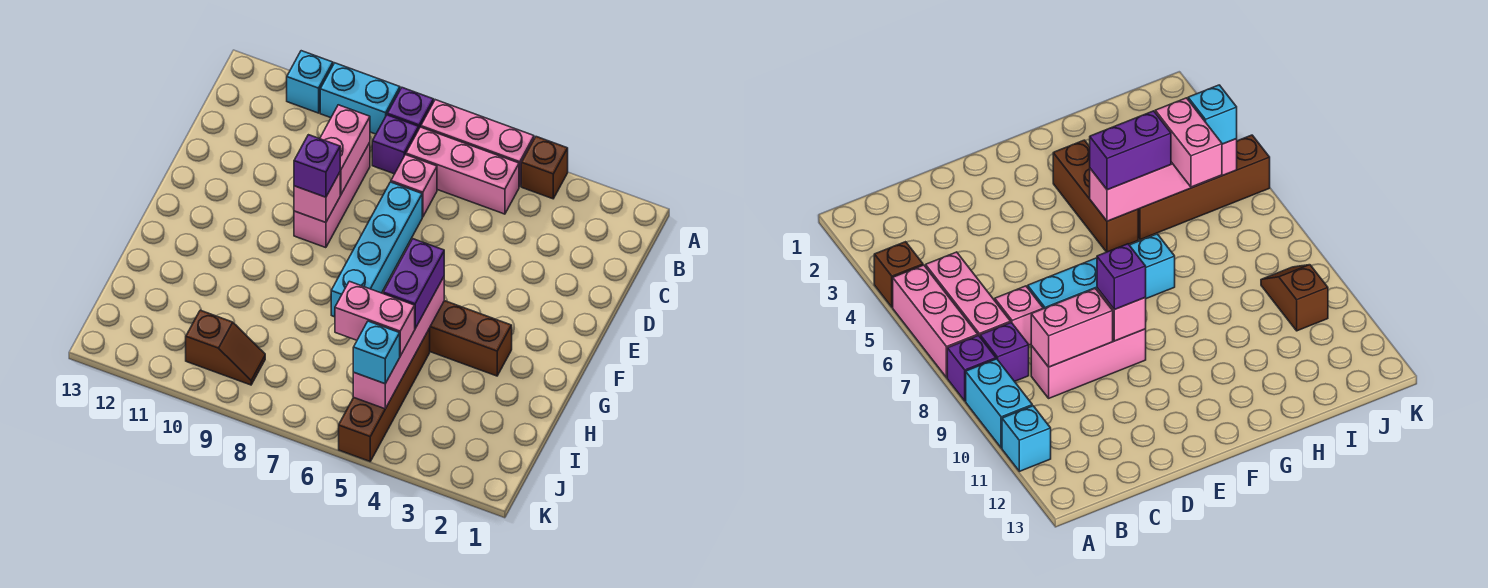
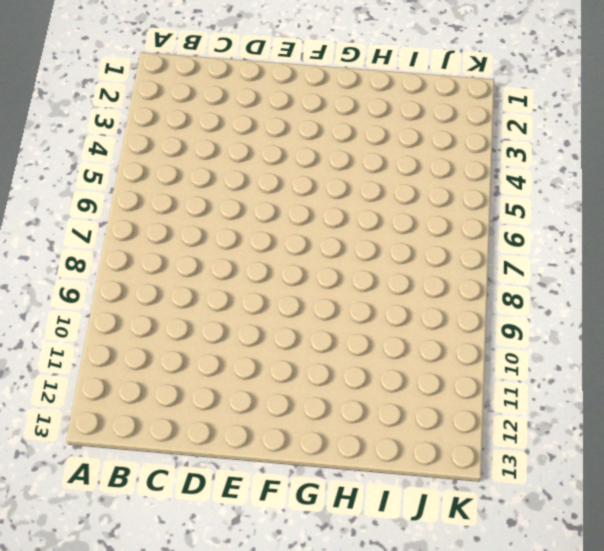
none -> brown 1x1 brick [521,137,568,199]
none -> pink 1x3 brick [421,100,534,187]
none -> purple 1x1 brick [387,88,434,128]

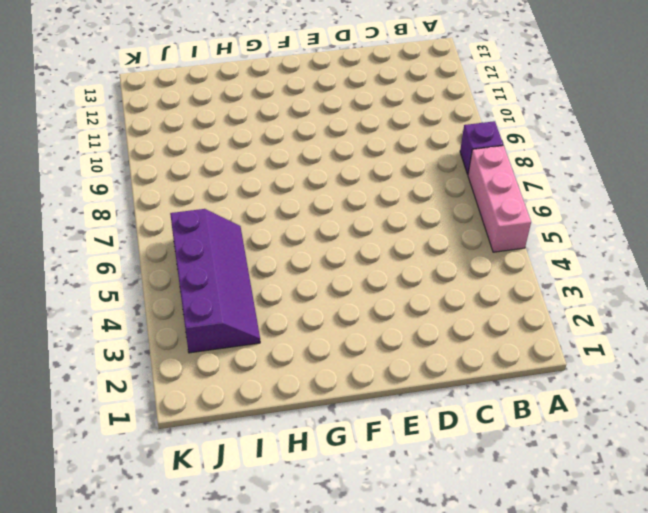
purple 2x4 slope [170,209,260,353] -> brown 1x4 brick [339,328,430,461]
none -> brown 1x1 brick [521,137,568,199]
none -> cyan 1x2 brick [320,63,400,134]
none -> cyan 1x1 brick [287,51,333,113]

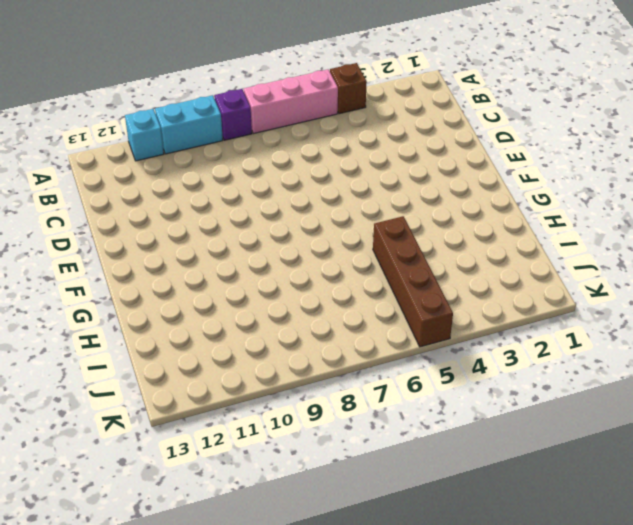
none -> pink 1x3 brick [406,127,519,214]
none -> purple 1x1 brick [372,115,419,174]
none -> pink 1x1 brick [391,155,437,217]

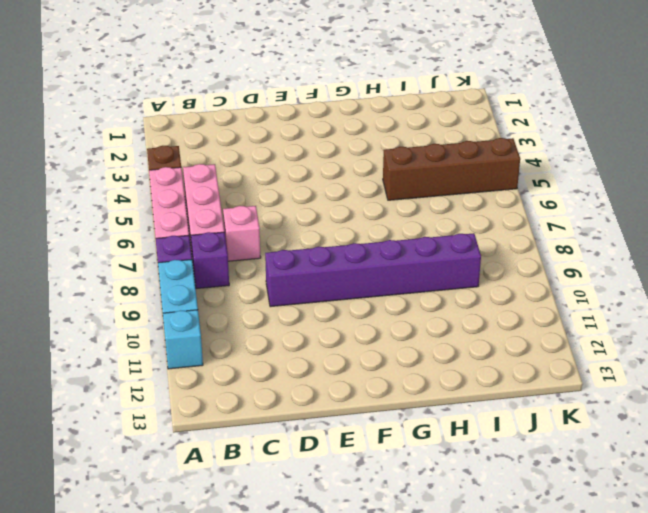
purple 1x6 brick [265,233,481,307] -> pink 1x3 brick [294,142,370,248]
none -> cyan 1x4 brick [331,182,422,317]
none -> brown 1x3 brick [430,301,512,376]
none -> brown 1x2 slope [186,310,265,385]

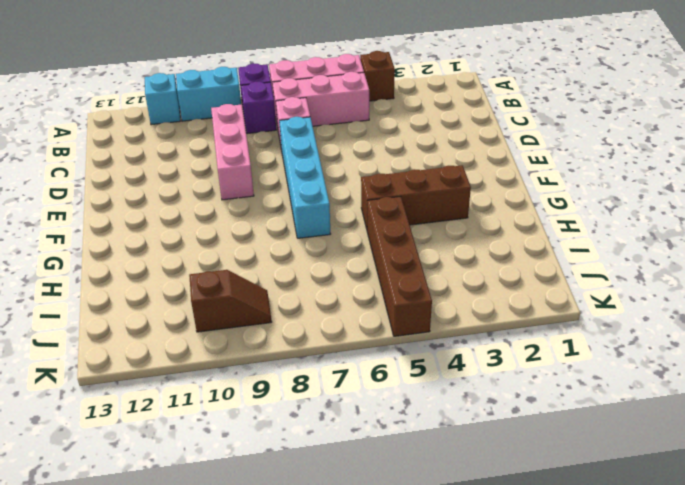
none -> pink 1x2 brick [320,105,370,195]
none -> pink 1x1 brick [294,172,340,222]
none -> pink 1x4 brick [353,277,444,409]

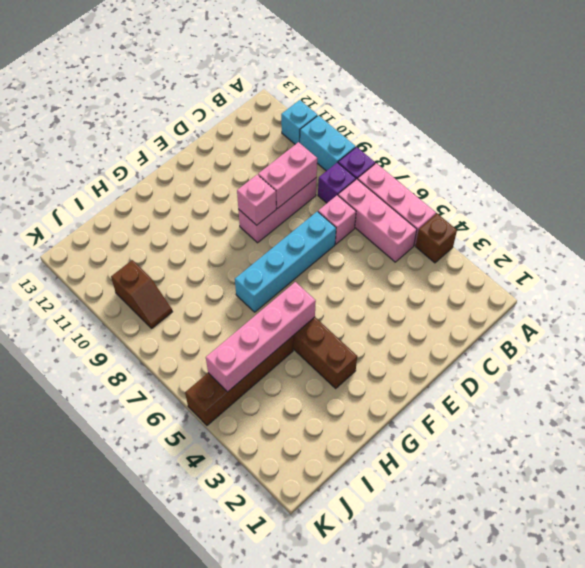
none -> purple 1x1 brick [294,135,340,197]
none -> purple 1x2 brick [383,239,444,328]
none -> pink 1x2 brick [335,281,415,356]

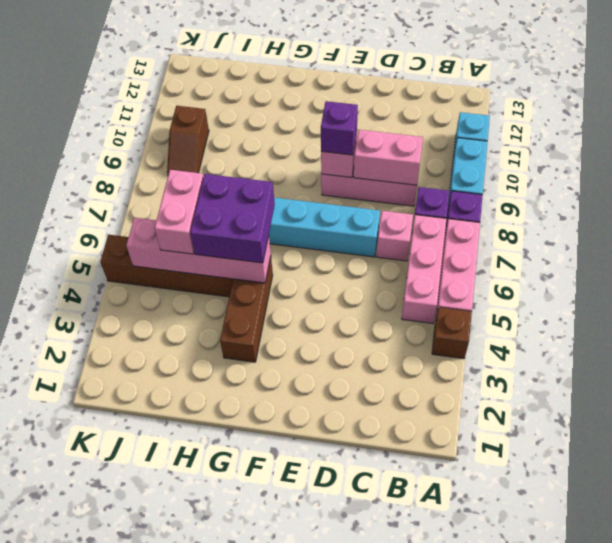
purple 2x2 brick [190,174,275,263] -> purple 1x2 brick [383,239,444,328]
none -> cyan 1x1 brick [353,321,400,384]

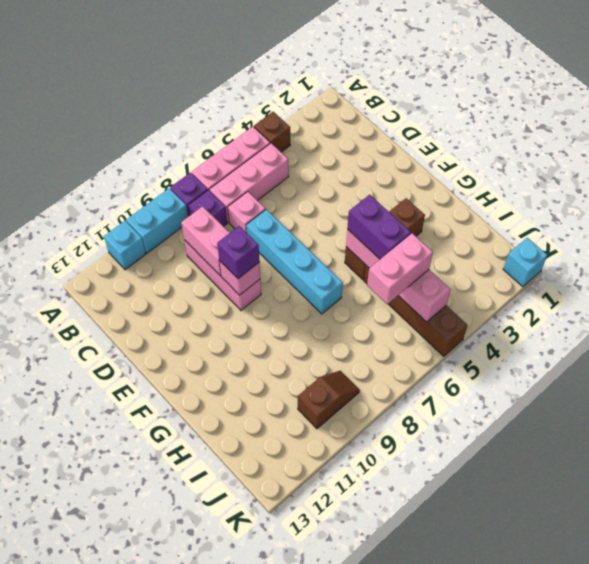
cyan 1x1 brick [503,238,547,287] -> cyan 1x1 brick moved to [353,321,400,384]

